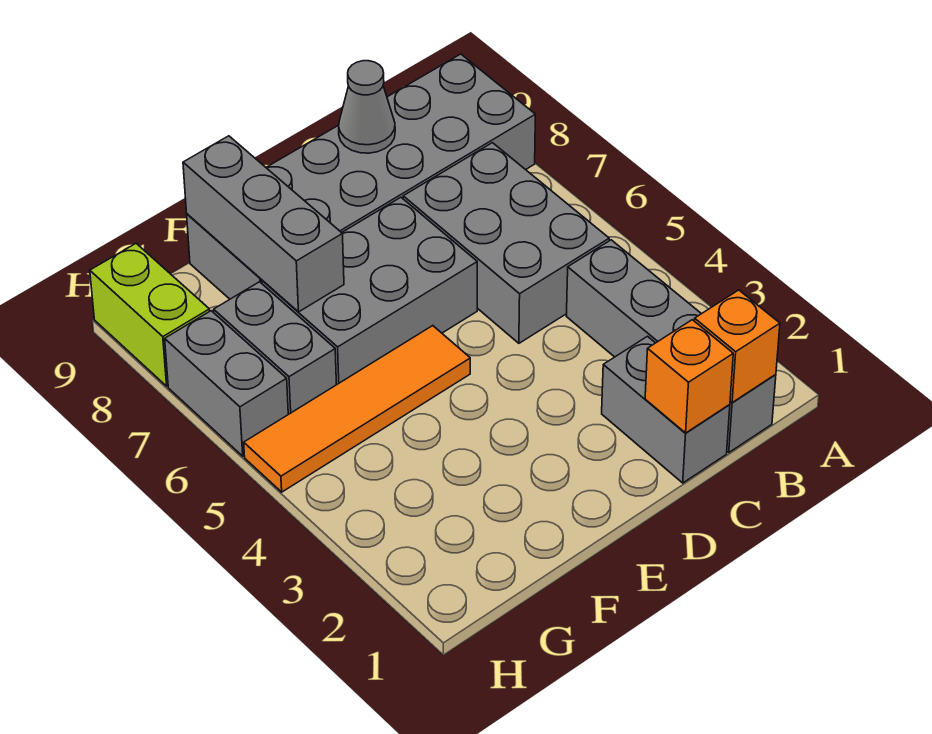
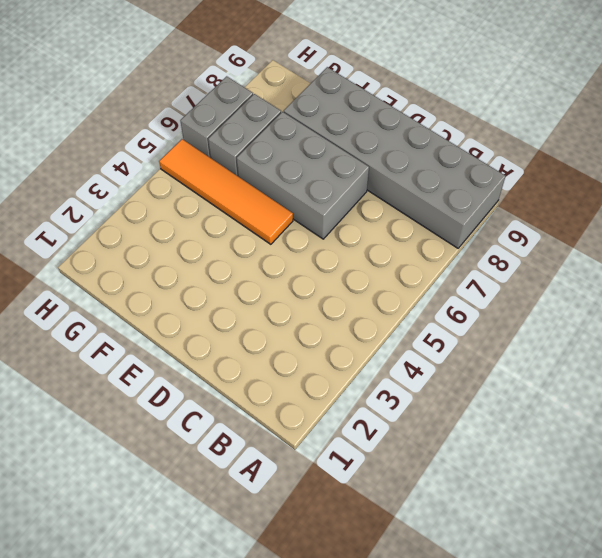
none -> grey 1x4 brick [566,240,776,452]
none -> grey 2x3 brick [403,143,609,343]
none -> grey 1x2 brick [602,336,730,483]

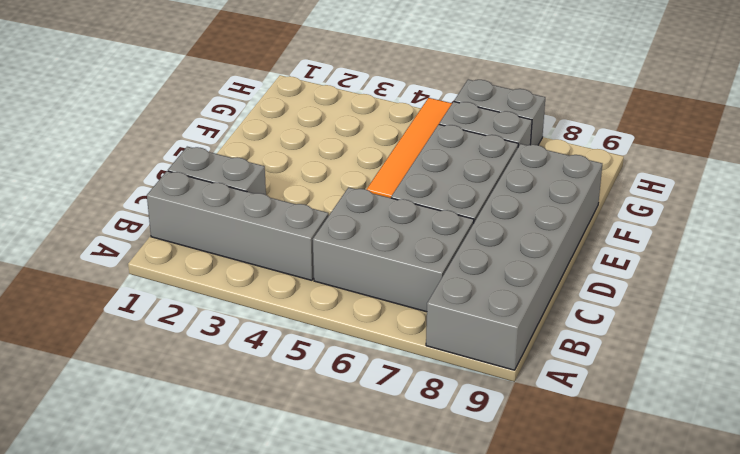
none -> lime 1x2 brick [90,244,210,386]
none -> orange 1x1 brick [694,290,780,403]
none -> orange 1x1 brick [645,320,733,433]

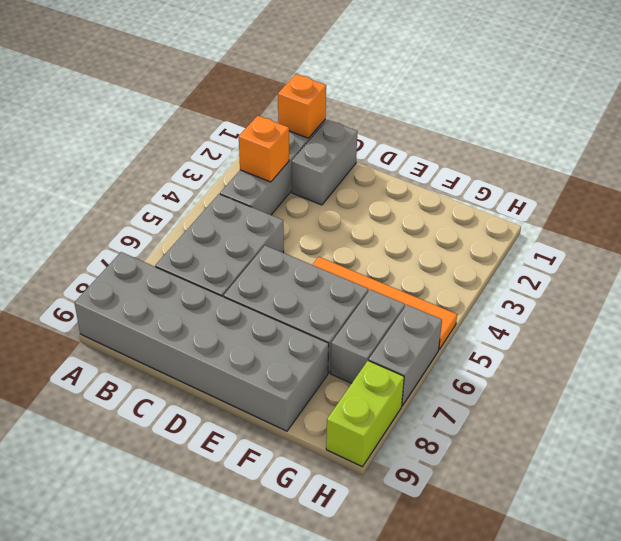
orange 1x1 brick [239,116,289,182] -> orange 1x1 brick moved to [645,320,733,433]
none -> grey 1x1 cone [339,61,395,153]
none -> grey 1x3 brick [183,136,344,312]

